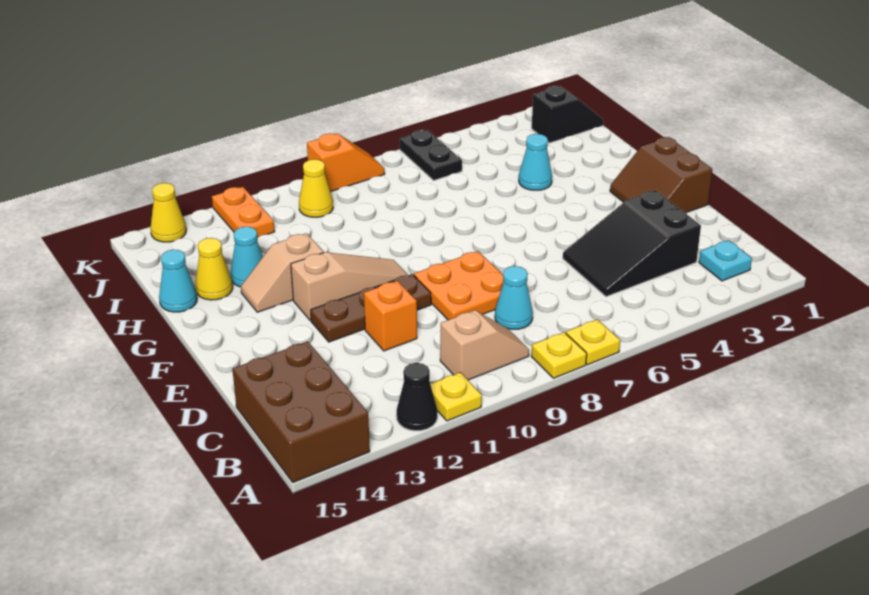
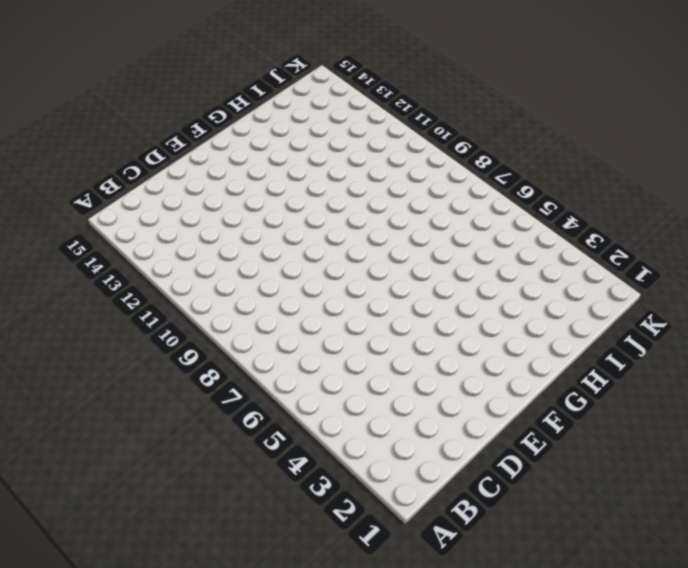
none -> yellow 1x1 plate [566,319,620,365]
none -> yellow 1x1 plate [532,332,587,378]
none -> yellow 1x1 plate [430,372,482,421]

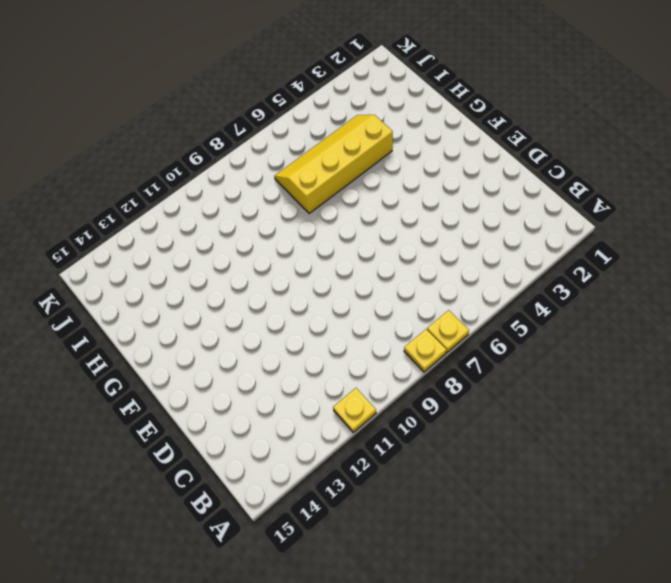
yellow 2x4 slope [274,115,393,214] -> cyan 1x1 cone [519,134,552,190]
none -> black 1x1 cone [397,363,437,431]
none -> brown 2x3 brick [232,341,370,482]
none -> cyan 1x1 plate [699,240,752,281]

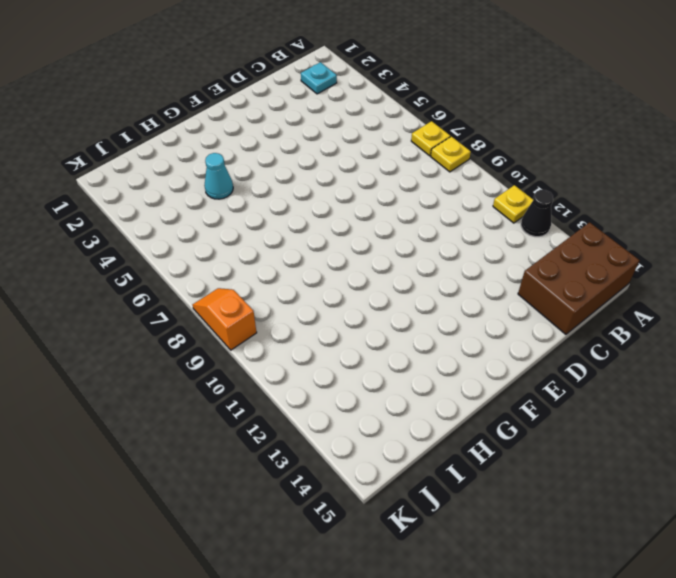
none -> tan 1x2 slope [440,310,529,380]
none -> black 2x3 slope [563,190,701,297]
none -> cyan 1x1 cone [495,266,533,329]

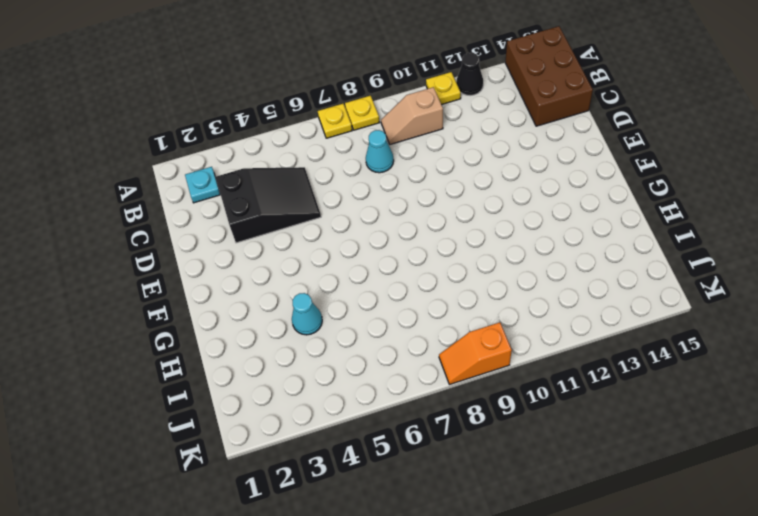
none -> orange 2x2 plate [414,251,504,320]
none -> orange 1x1 brick [364,281,417,351]
none -> brown 2x2 slope [610,137,712,213]

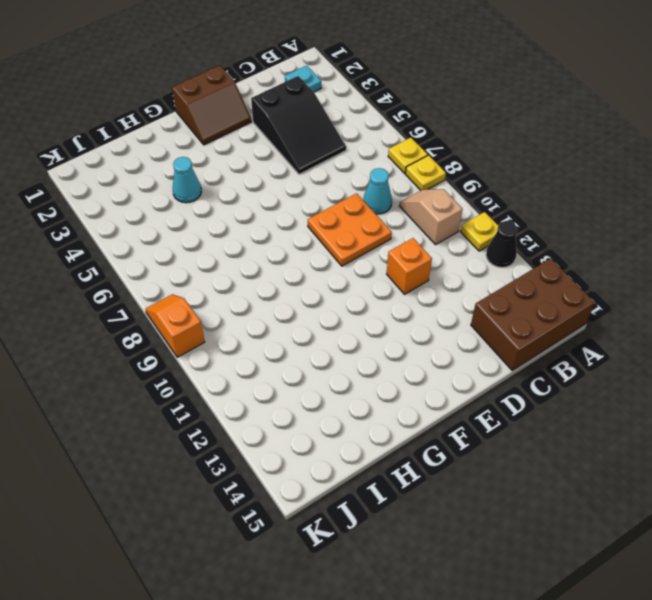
none -> brown 1x3 plate [311,274,431,342]
none -> tan 1x3 slope [291,252,408,321]
none -> tan 1x2 slope [241,233,324,312]

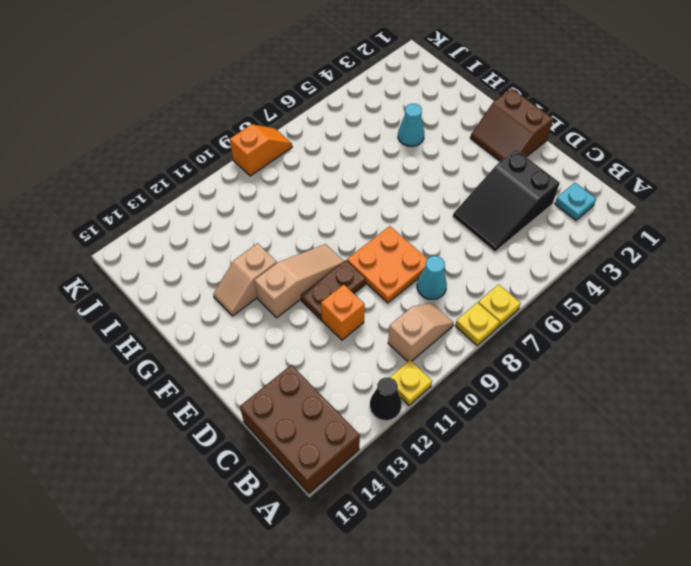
brown 1x2 plate [301,260,366,320] -> brown 1x3 plate [311,274,431,342]
none -> cyan 1x1 cone [231,227,263,287]
none -> yellow 1x1 cone [195,238,233,300]
none -> cyan 1x1 cone [159,250,197,312]

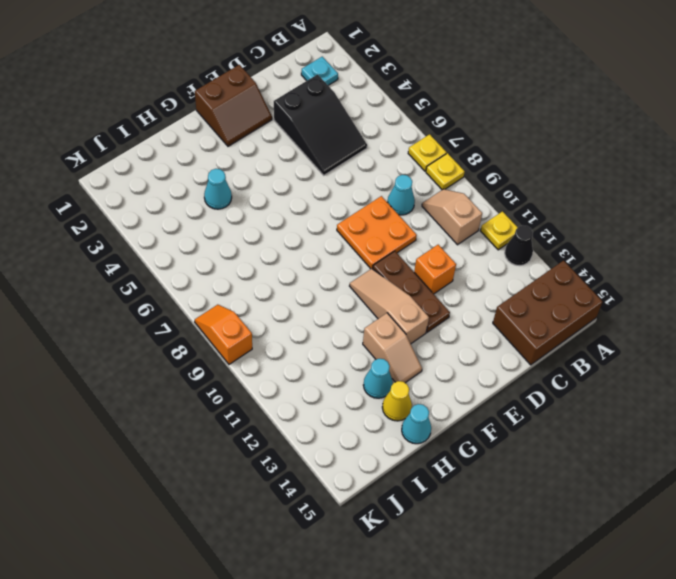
none -> black 1x2 slope [532,86,603,143]
none -> black 1x2 plate [400,130,462,180]
none -> yellow 1x1 cone [299,159,333,217]

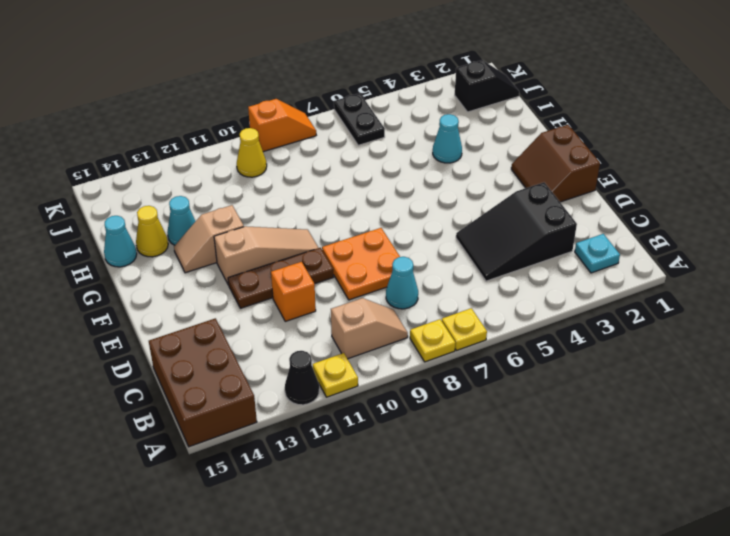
none -> orange 1x2 plate [212,187,274,237]
none -> yellow 1x1 cone [150,183,186,242]

